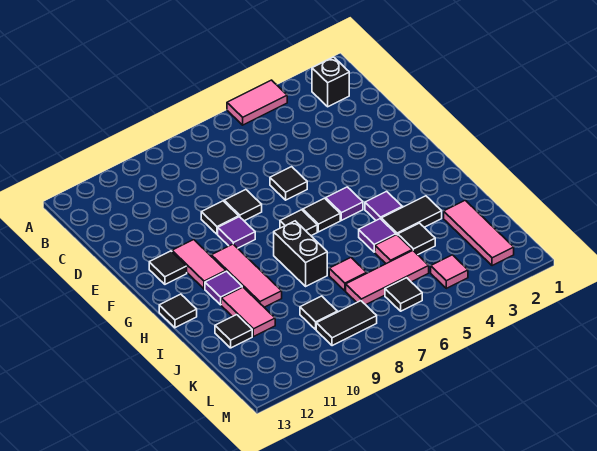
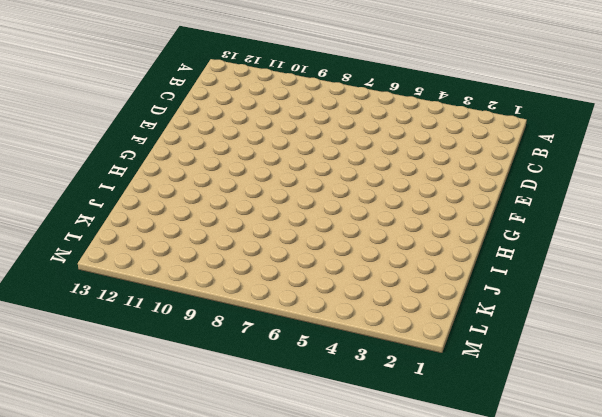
none -> pink 1x2 tile [227,80,287,125]
none -> black 1x1 brick [312,57,349,107]
none -> black 1x1 tile [270,167,307,200]

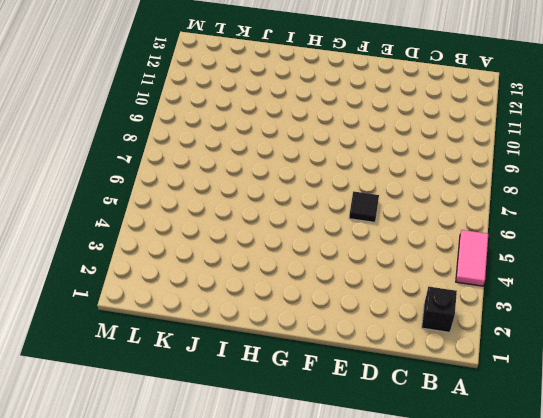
none -> black 1x1 tile [224,190,262,221]
none -> black 1x1 tile [201,201,239,234]
none -> purple 1x1 tile [218,217,255,248]

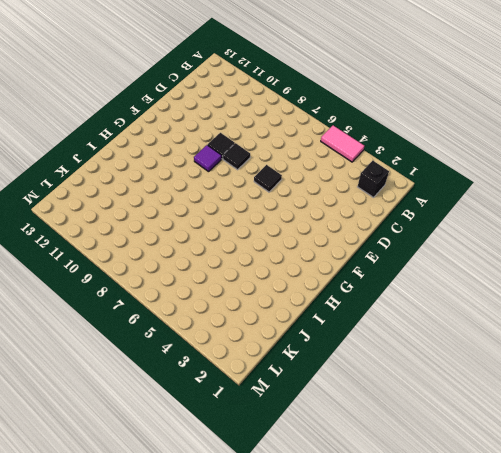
none -> pink 1x2 tile [172,240,226,289]
none -> black 1x1 tile [149,251,187,284]
none -> purple 1x1 tile [326,187,363,220]

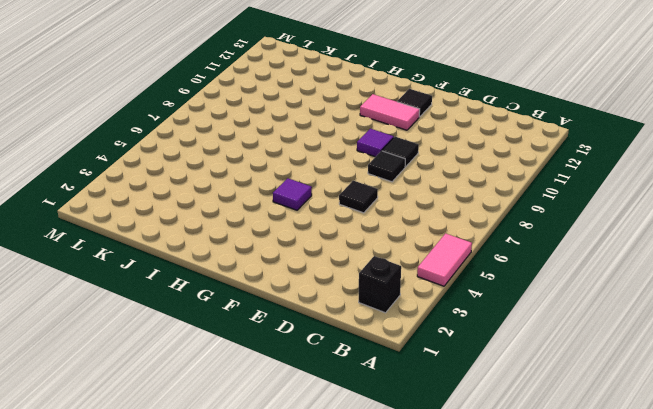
none -> black 1x1 tile [303,198,340,232]
none -> black 1x1 tile [280,210,317,236]
none -> pink 1x3 tile [211,244,282,307]

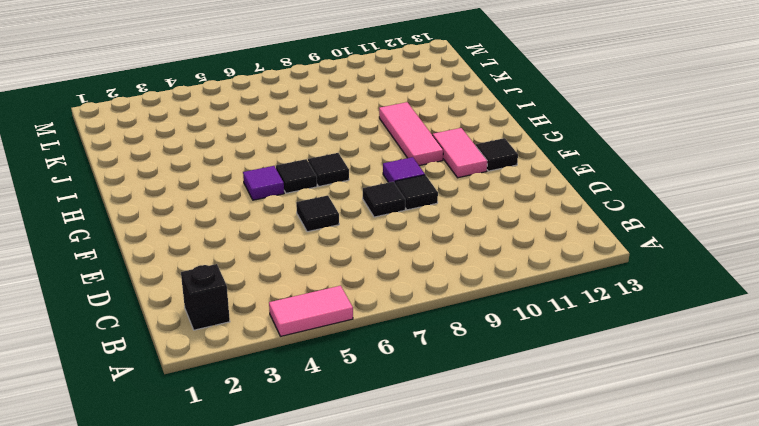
none -> purple 1x1 tile [365,191,402,220]
none -> black 1x2 brick [274,221,327,286]
none -> purple 1x1 tile [205,271,242,305]

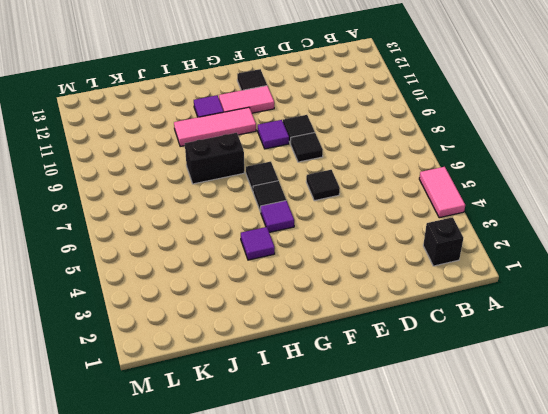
none -> black 1x1 tile [159,294,197,328]
none -> black 1x2 tile [381,196,442,235]
none -> purple 1x1 tile [359,219,396,252]

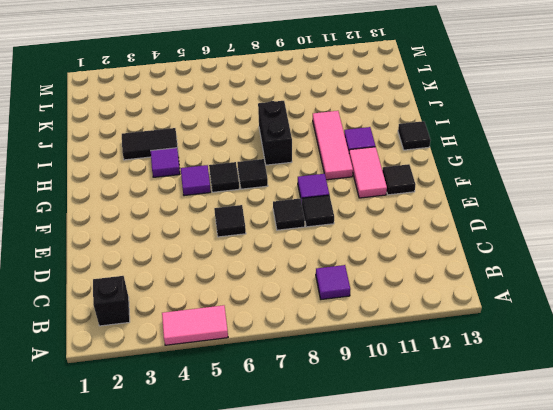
purple 1x1 tile [316,265,350,299] -> purple 1x1 tile moved to [359,219,396,252]
none -> pink 1x2 tile [221,287,275,337]
none -> pink 1x3 tile [444,200,514,266]
none -> black 1x1 tile [398,223,435,255]

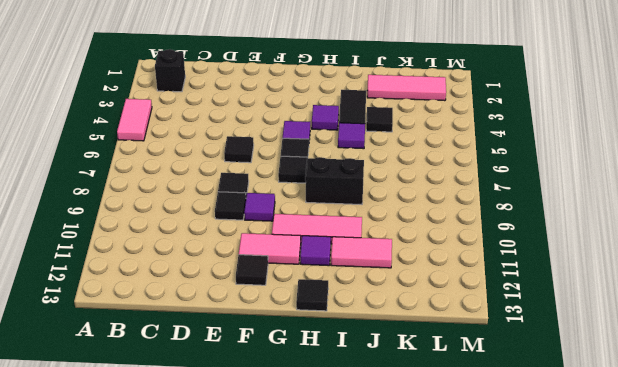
none -> pink 1x1 tile [375,235,412,264]
none -> pink 1x1 tile [329,258,367,291]
none -> black 1x1 tile [215,315,252,348]

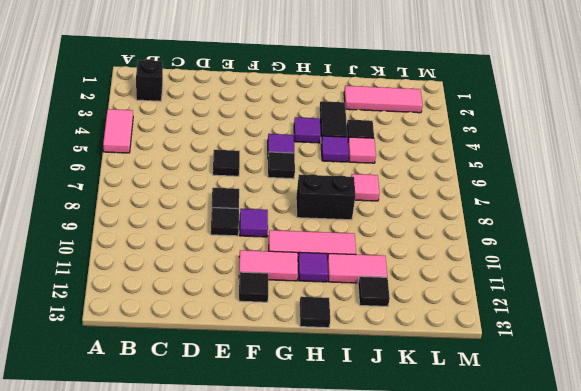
none -> black 1x1 tile [280,210,317,236]
none -> pink 1x3 tile [346,250,429,305]
none -> black 1x1 tile [300,296,337,329]

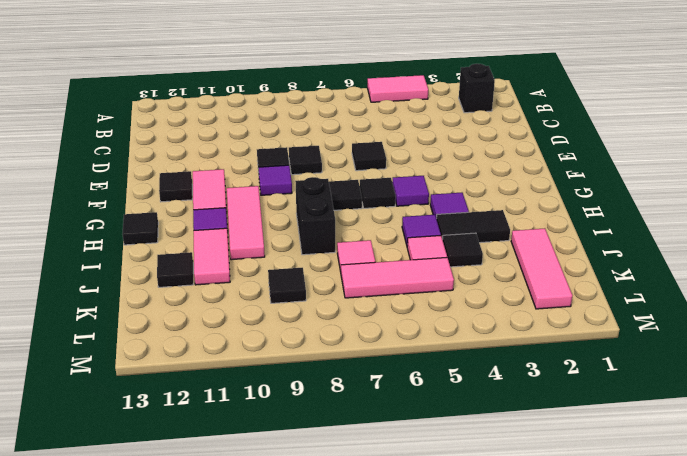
none -> pink 1x1 tile [431,255,468,288]
none -> black 1x1 tile [385,278,422,311]
none -> black 1x2 tile [316,301,377,346]

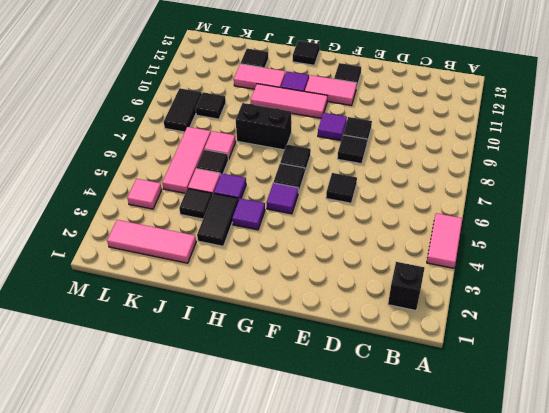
black 1x1 tile [196,150,228,175] -> black 1x1 tile moved to [385,278,422,311]

